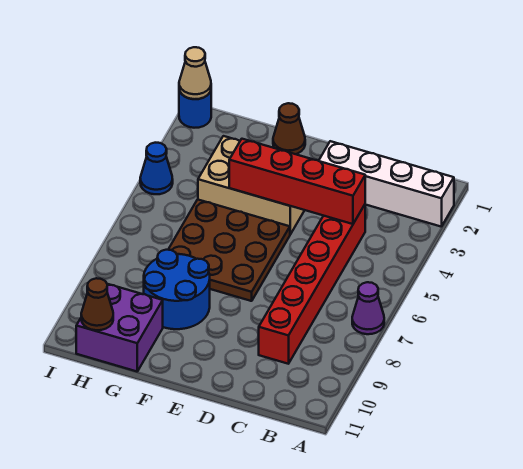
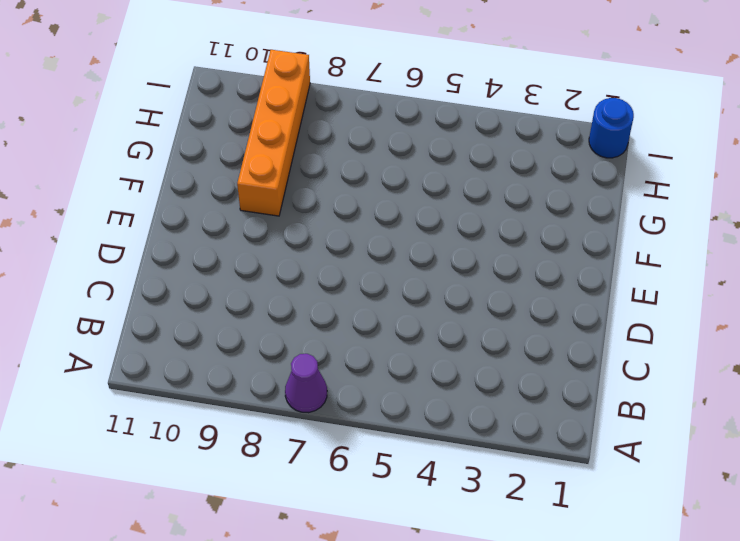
orange 1x4 brick [237,50,310,216] -> blue 2x2 round brick [144,250,210,329]
none -> white 1x4 brick [319,141,454,227]
none -> red 1x6 brick [259,205,365,364]
none -> tan 2x3 brick [198,136,304,234]

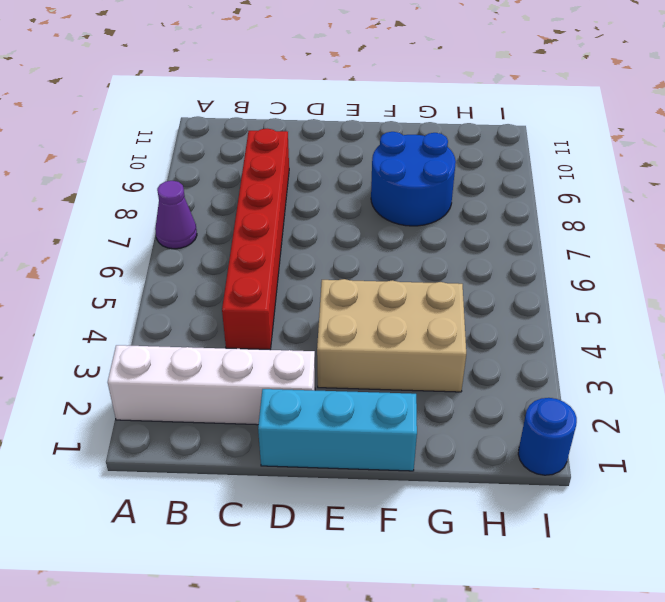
cyan 1x3 brick [258,389,417,471] -> brown 1x1 cone [273,103,305,154]
none -> brown 3x3 plate [168,200,290,301]
none -> purple 2x2 brick [76,284,163,371]
none -> blue 1x1 cone [140,143,173,194]

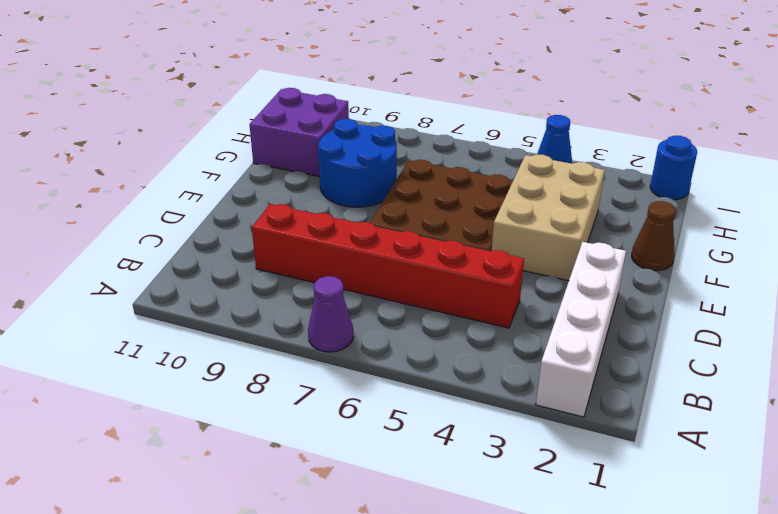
none -> red 1x4 brick [229,139,365,224]
none -> brown 1x1 cone [81,278,113,330]
none -> tan 1x1 cone [179,47,211,99]

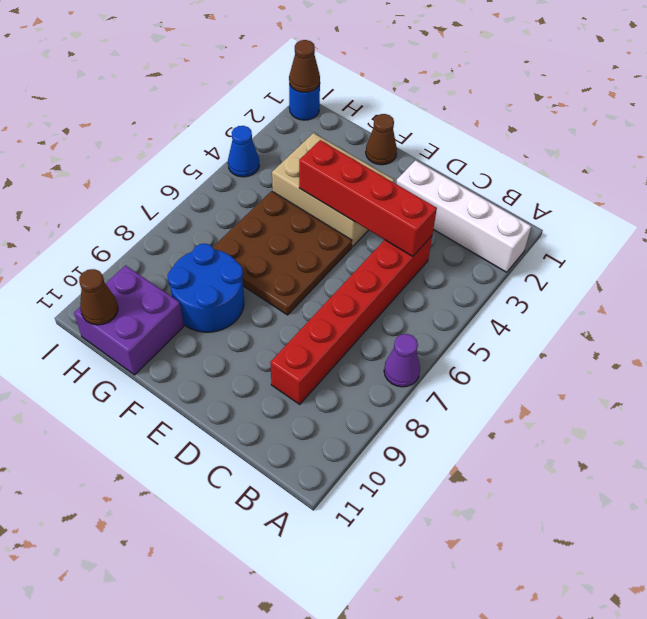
brown 1x1 cone [289,40,320,92] -> tan 1x1 cone [179,47,211,99]

